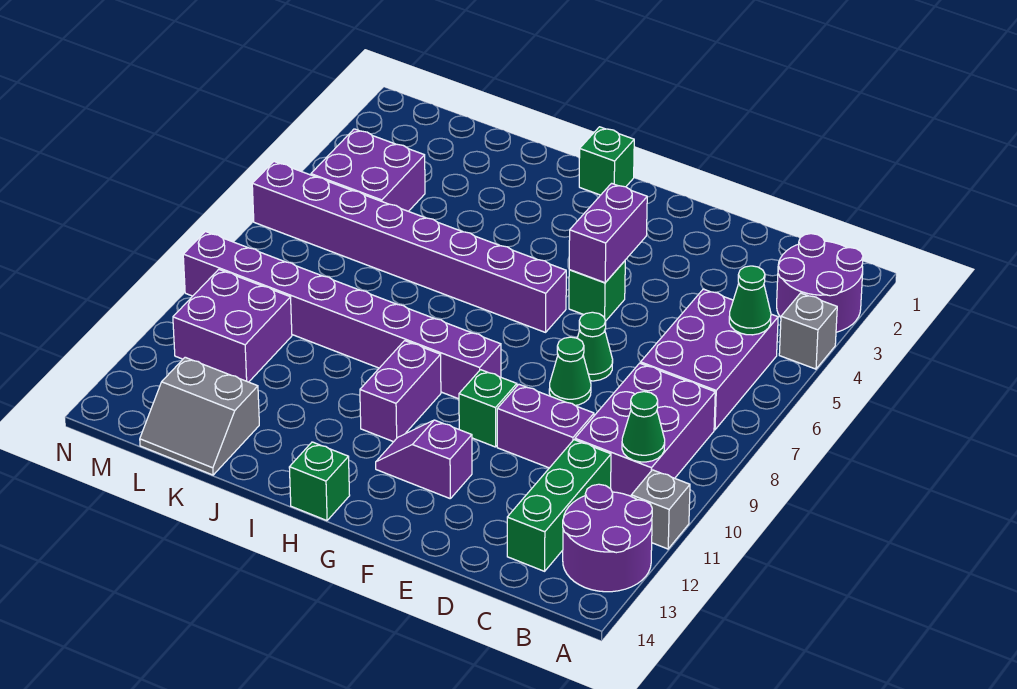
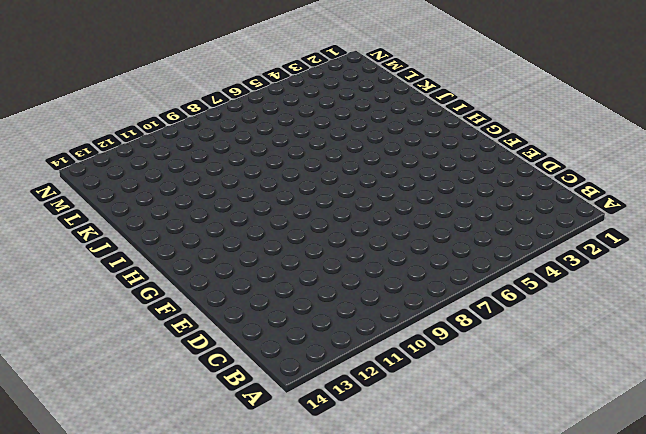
none -> purple 2x2 round brick [777,234,863,332]
none -> grey 1x1 brick [779,293,837,369]
none -> grey 1x1 brick [631,470,690,549]

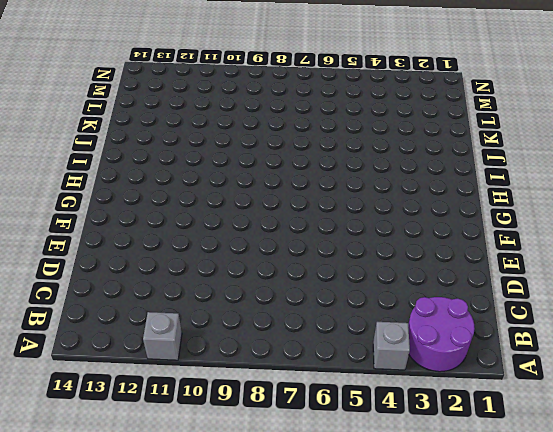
none -> purple 2x2 round brick [563,484,652,592]
none -> purple 2x3 brick [641,289,778,430]
none -> purple 2x3 brick [575,363,715,496]

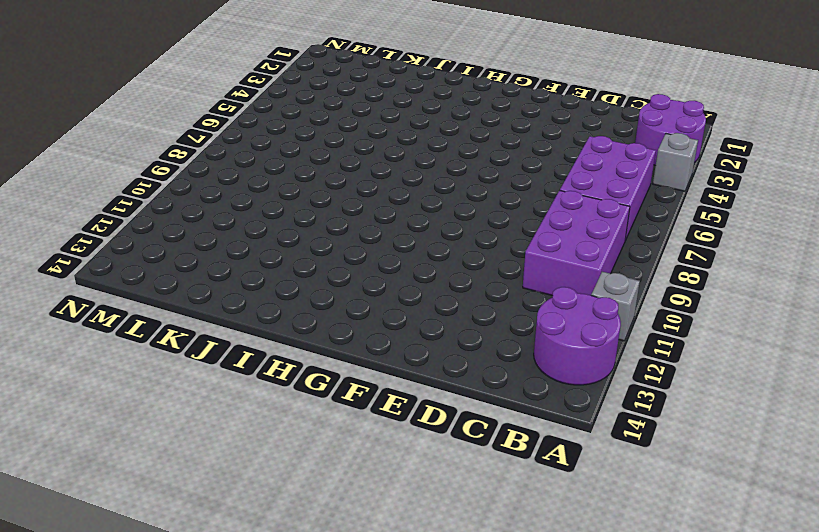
none -> green 1x3 brick [507,440,611,571]
none -> purple 1x2 brick [497,384,594,468]
none -> green 1x1 cone [577,312,613,381]

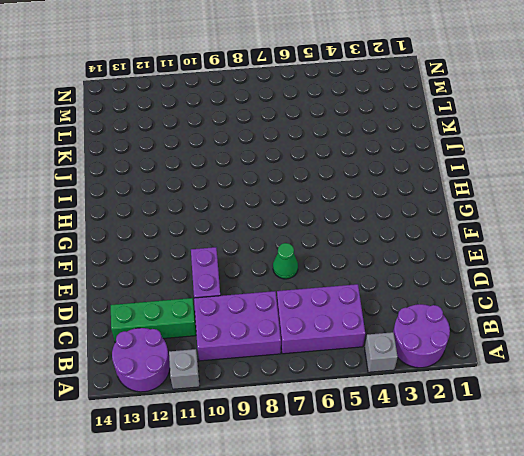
none -> green 1x1 cone [549,337,591,405]
none -> green 1x1 brick [569,261,625,321]
none -> green 1x1 brick [459,370,517,447]

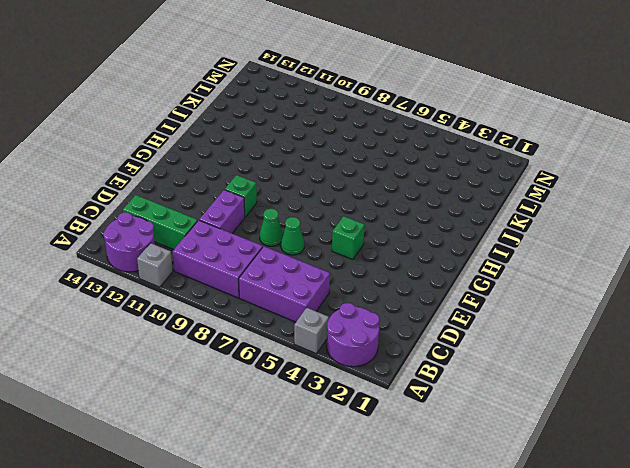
none -> purple 1x2 slope [376,420,472,498]
none -> purple 1x8 brick [252,162,566,332]
none -> purple 1x8 brick [183,232,501,399]

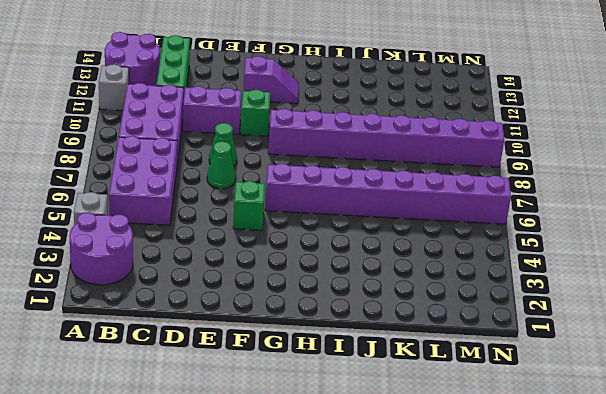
none -> green 1x1 brick [579,127,634,195]
none -> purple 1x2 brick [360,341,441,442]
none -> green 1x1 brick [289,442,350,521]

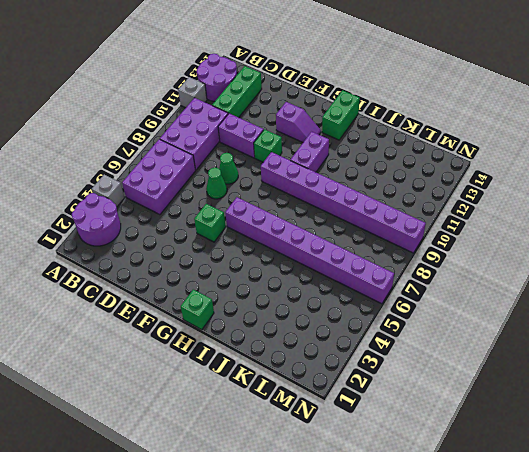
green 1x2 brick [322,90,360,140] -> green 1x1 brick [289,442,350,521]
none -> grey 2x2 slope [140,357,259,475]
none -> purple 2x2 brick [311,129,425,211]
none -> purple 2x2 brick [173,269,292,382]

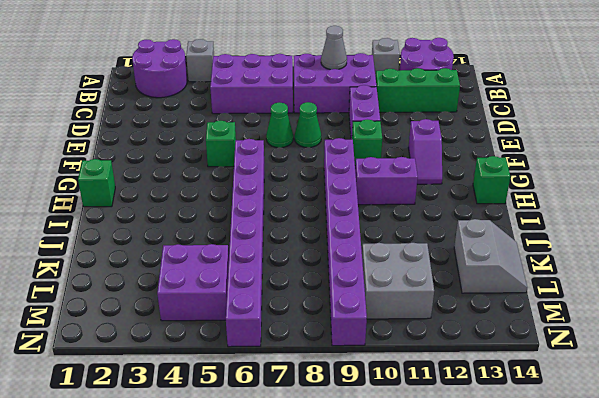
grey 1x1 cone [321,26,347,70] -> none
grey 2x2 brick [362,243,434,319] -> purple 2x2 brick [173,269,292,382]
none -> green 1x1 cone [729,266,771,335]
none -> green 1x1 cone [622,392,665,462]
none -> purple 1x2 brick [569,183,647,283]

